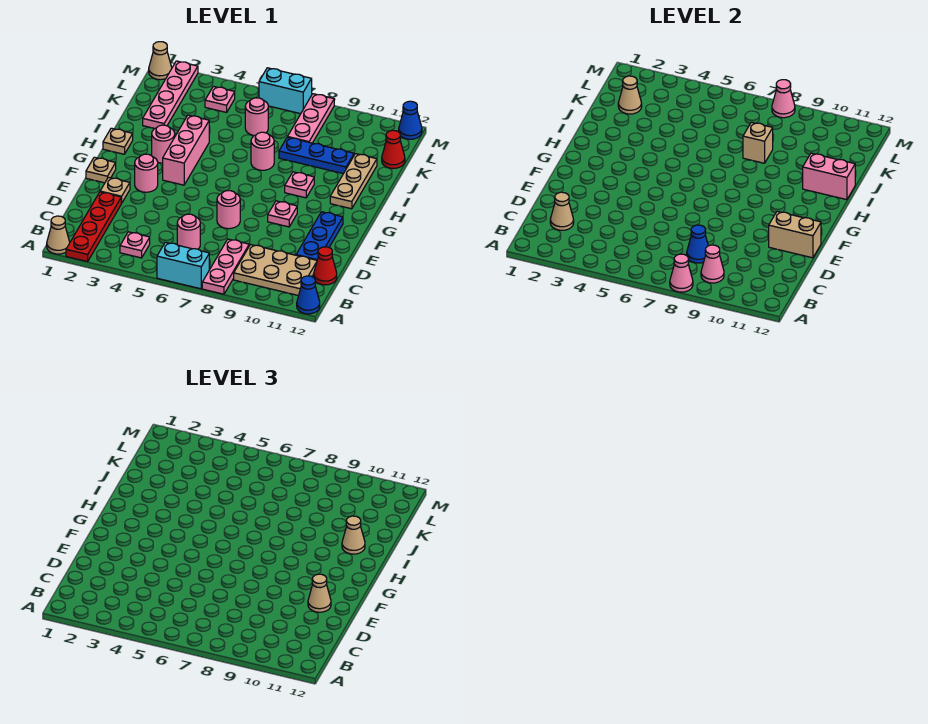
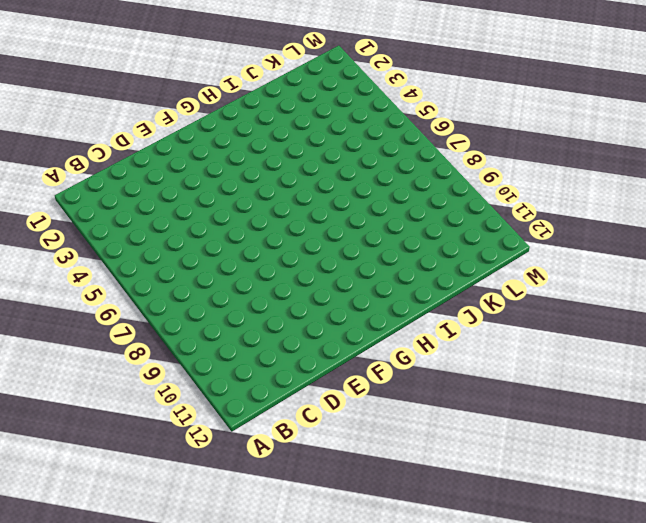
none -> tan 1x1 cone [47,216,70,254]
none -> red 1x4 plate [66,192,121,262]
none -> cyan 1x2 brick [157,242,209,289]
none -> pink 1x3 plate [202,239,249,294]

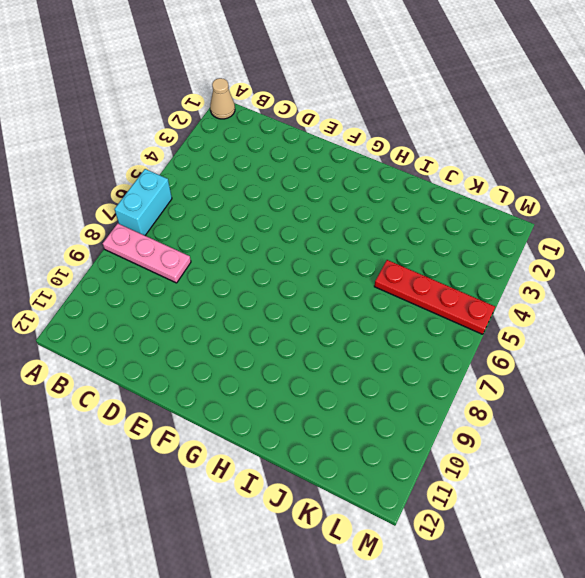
red 1x4 plate [374,260,495,334] -> red 1x4 plate moved to [66,192,121,262]
none -> blue 1x1 cone [297,276,320,314]
none -> pink 1x1 plate [120,232,150,258]
none -> tan 2x3 plate [234,245,317,296]
none -> pink 1x1 round brick [177,214,200,249]

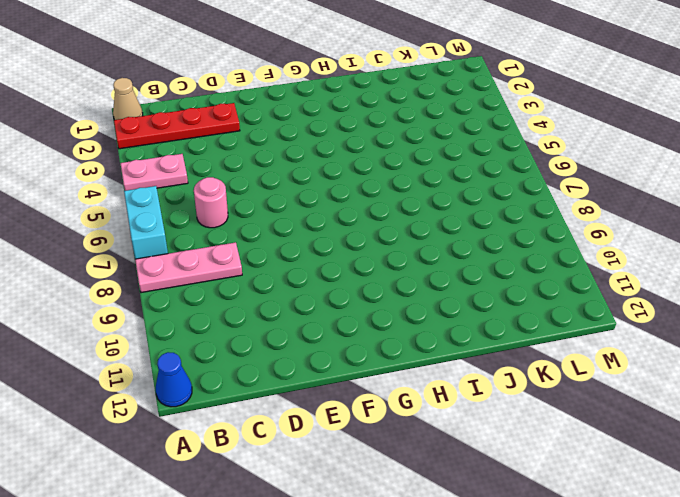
pink 1x2 plate [120,154,188,191] -> pink 1x1 plate [120,232,150,258]
none -> tan 2x3 plate [234,245,317,296]
none -> red 1x1 cone [314,247,337,285]
none -> blue 1x3 plate [296,212,343,260]
none -> tan 1x1 plate [100,177,130,203]

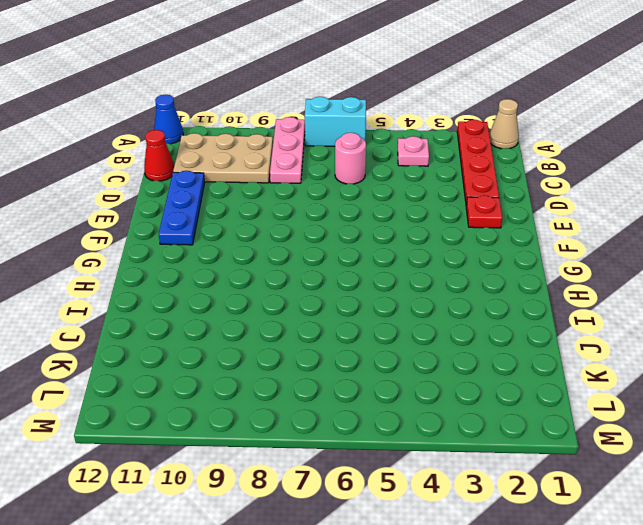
red 1x1 plate [466,195,502,228] -> tan 1x1 plate [100,177,130,203]
none -> pink 1x1 round brick [217,191,240,229]
none -> tan 1x1 plate [86,157,116,183]
none -> pink 1x1 round brick [135,154,158,192]
none -> pink 1x1 plate [268,201,297,227]

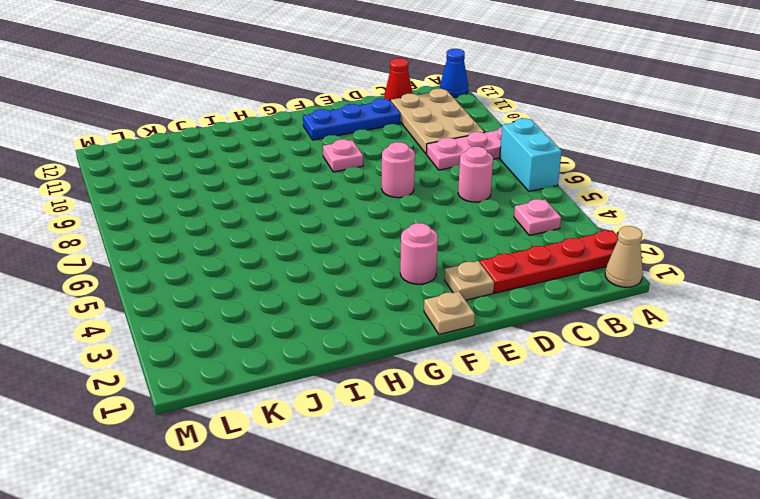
none -> pink 1x3 brick [163,115,209,185]
none -> tan 1x1 plate [103,128,133,154]
none -> pink 1x1 round brick [152,125,175,163]
none -> pink 1x1 plate [285,172,314,198]

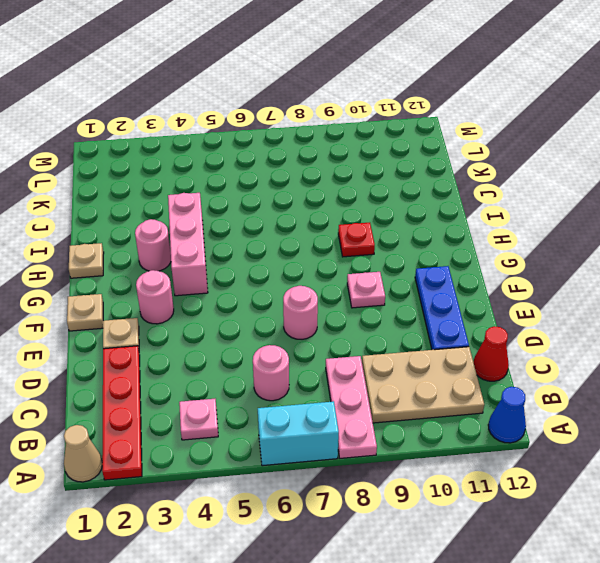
red 1x1 plate [338,223,375,257] -> pink 1x1 plate [285,172,314,198]
none -> tan 1x3 plate [330,154,377,209]
none -> pink 1x1 round brick [251,132,274,170]
none -> pink 1x4 plate [143,61,198,128]
none -> blue 1x3 plate [279,137,354,174]

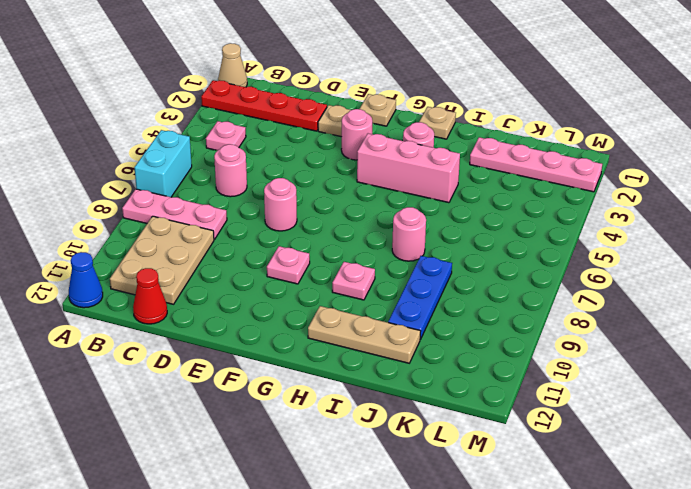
none -> blue 1x3 plate [296,212,343,260]
none -> pink 1x1 round brick [245,98,268,136]
none -> pink 1x3 plate [288,94,334,143]
none -> red 1x1 cone [382,130,405,168]

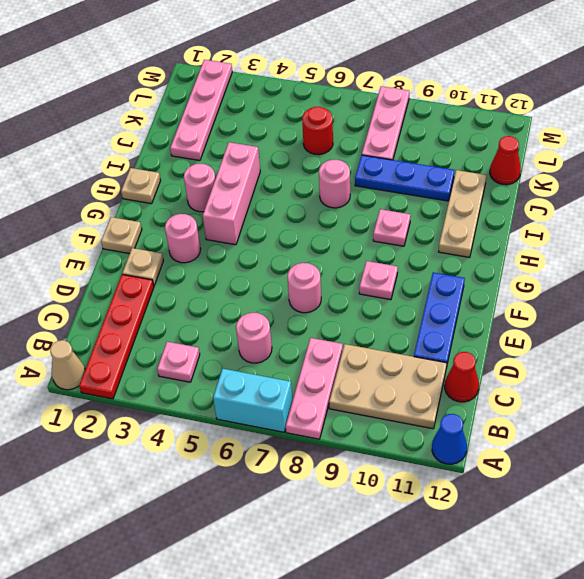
red 1x1 round brick [302,107,333,155] -> pink 1x1 round brick [245,98,268,136]
none -> pink 1x1 plate [205,86,235,112]
none -> tan 1x1 cone [149,42,172,80]
none -> cyan 1x2 brick [259,68,312,114]
none -> blue 1x1 cone [399,101,422,139]

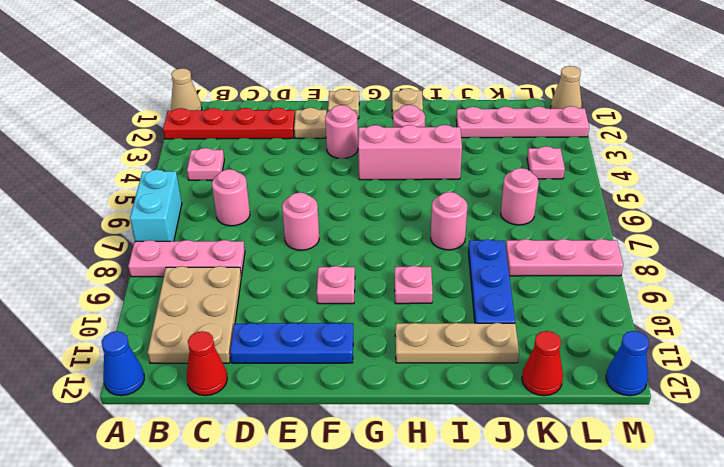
none -> cyan 1x2 brick [259,68,312,114]
none -> pink 1x1 cone [670,254,693,292]
none -> pink 1x1 cone [701,245,724,283]
none -> tan 1x1 cone [550,192,574,230]

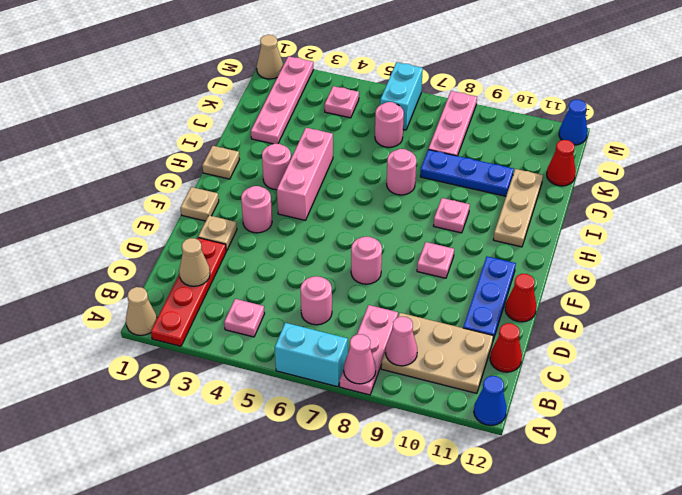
red 1x1 cone [505,274,536,322] -> none
cyan 1x2 brick [380,62,423,130] -> cyan 1x2 brick turned to [259,68,312,114]
none -> blue 1x1 cone [687,225,708,263]
none -> tan 1x2 brick [769,211,821,258]
none -> pink 1x2 brick [803,153,855,200]
none -> tan 1x1 brick [743,122,773,163]

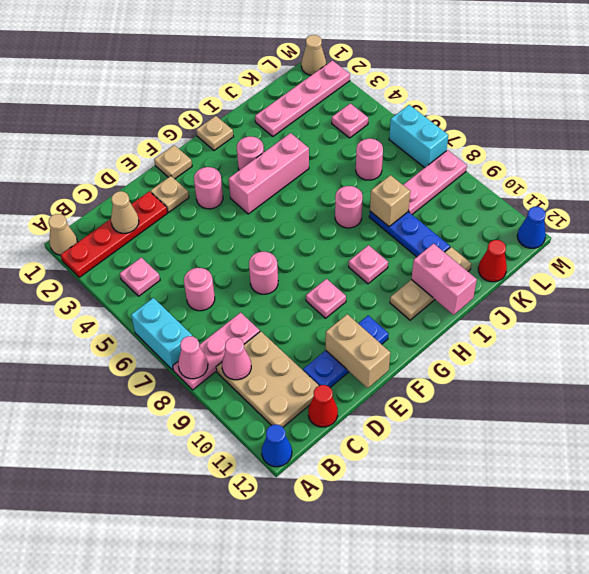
none -> blue 1x1 cone [687,225,708,263]
none -> tan 1x1 cone [618,76,642,114]
none -> pink 1x1 cone [772,80,795,118]
none -> tan 1x1 cone [308,574,331,612]

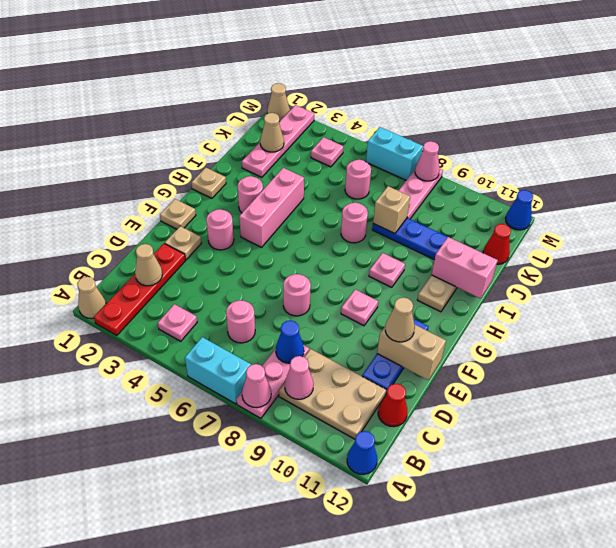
none -> tan 1x1 cone [342,516,365,554]

